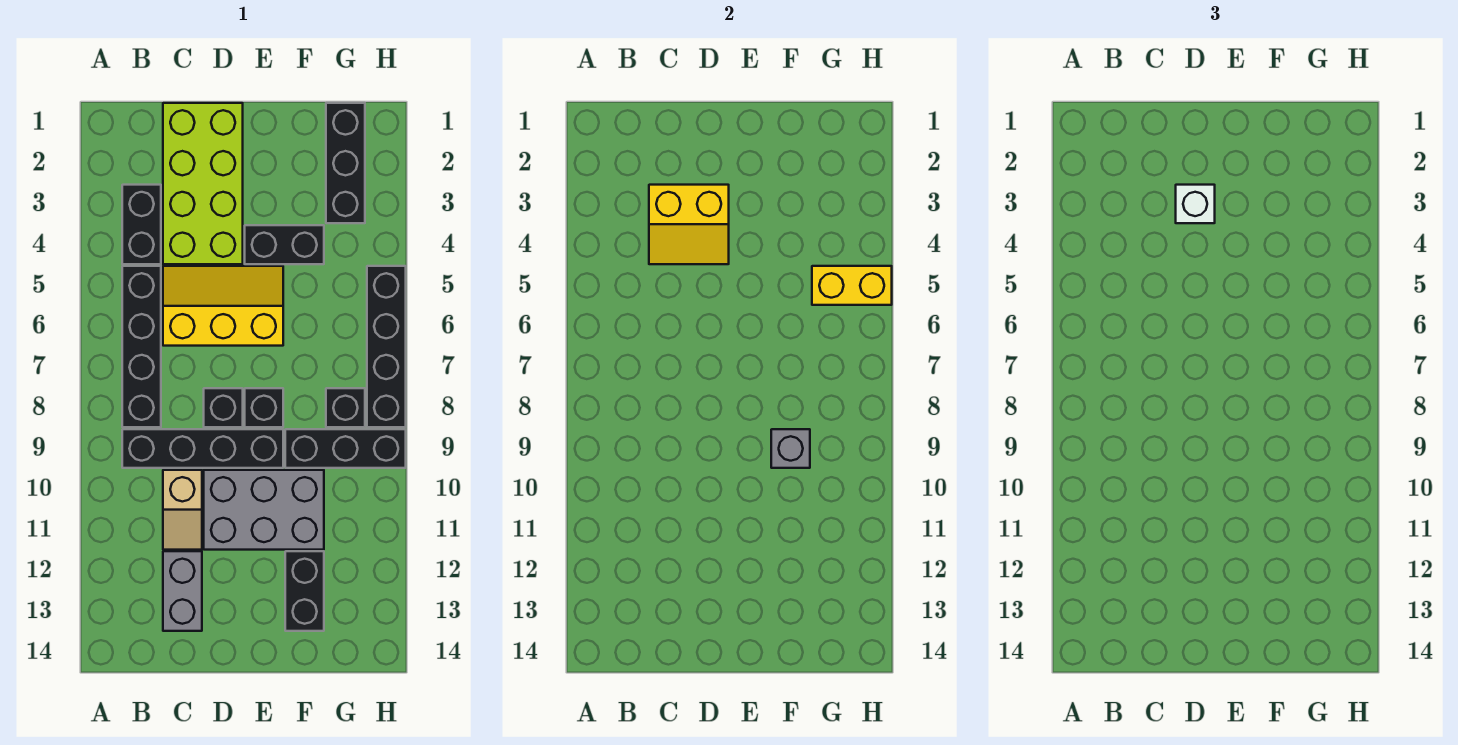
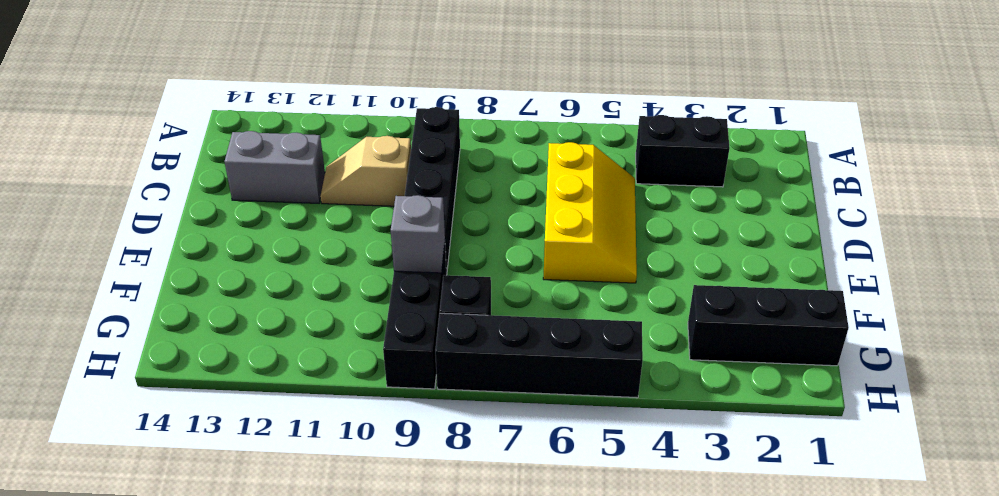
none -> black 1x4 brick [122,266,161,427]
none -> lime 2x4 brick [163,103,243,264]
none -> black 1x1 brick [204,388,243,427]

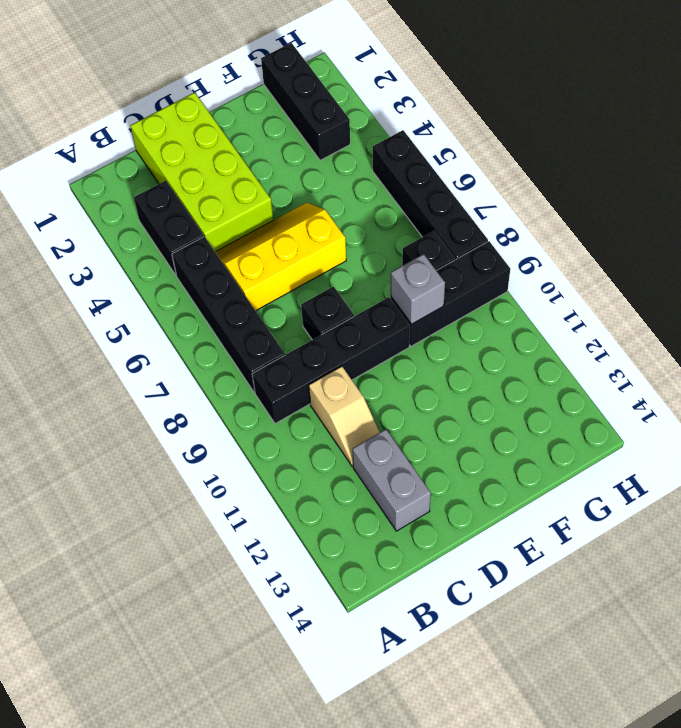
none -> grey 2x3 brick [204,470,324,550]
none -> black 1x2 brick [245,225,324,264]
none -> black 1x1 brick [245,388,283,427]

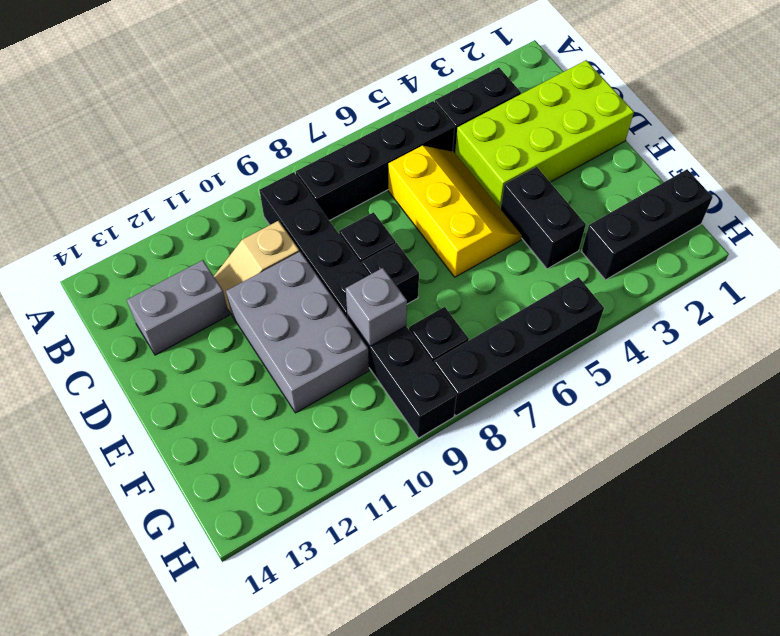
none -> black 1x2 brick [285,551,324,631]
none -> yellow 2x2 slope [649,185,729,264]
none -> yellow 1x2 brick [812,266,892,305]

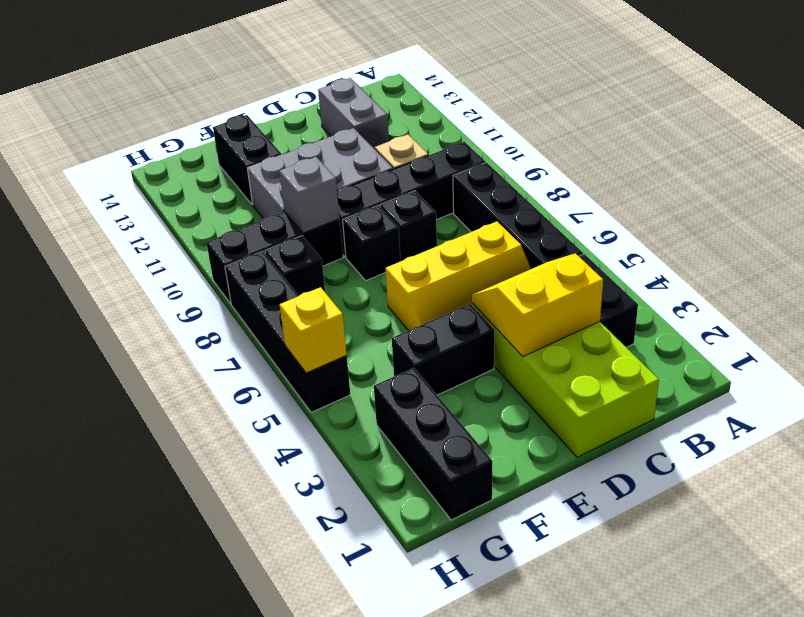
yellow 1x1 brick [280,287,347,373] -> yellow 1x2 brick [812,266,892,305]
none -> white 1x1 brick [1176,185,1215,223]

